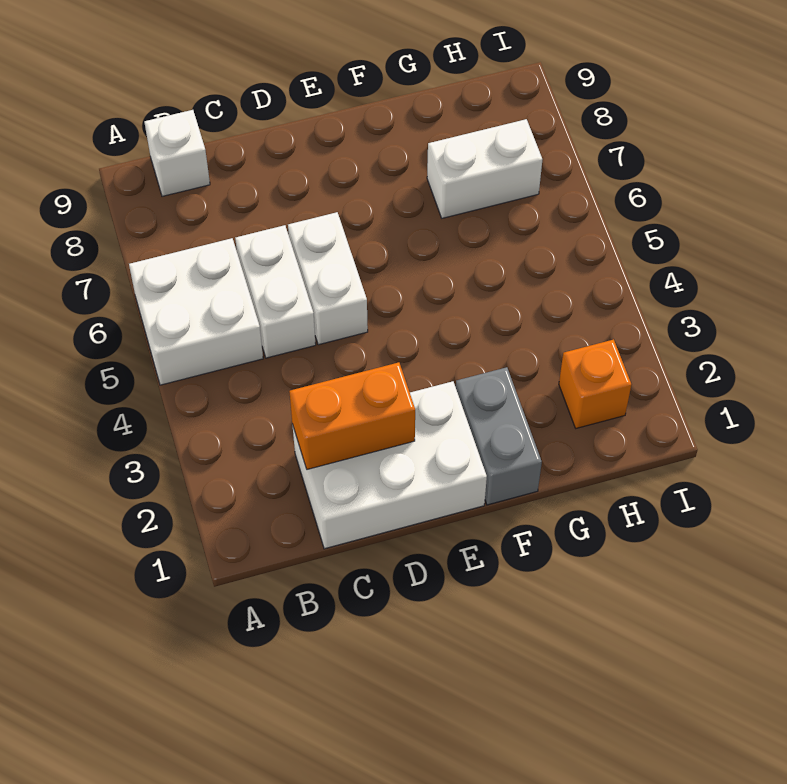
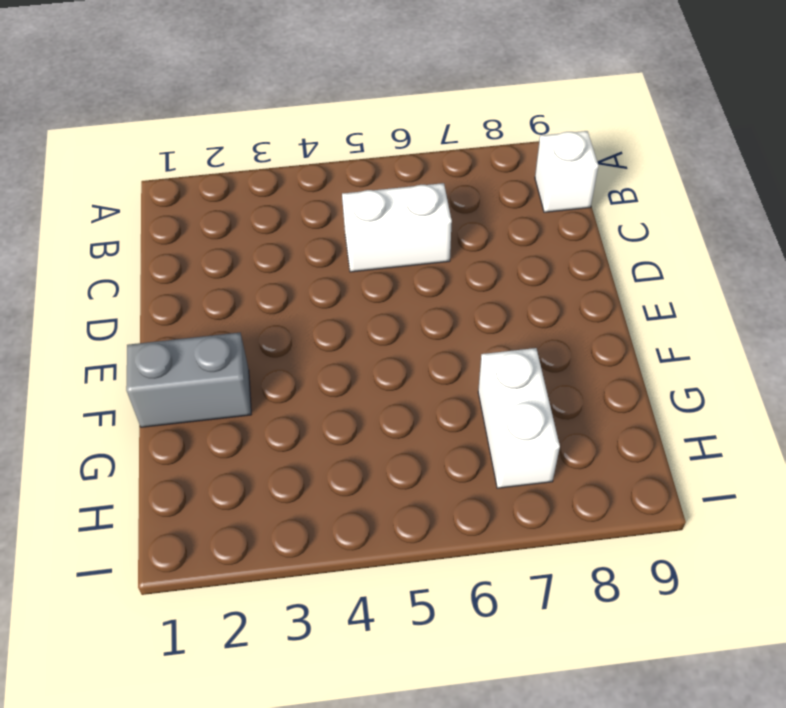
none -> white 2x2 brick [129,238,263,385]
none -> white 2x3 brick [292,381,487,549]

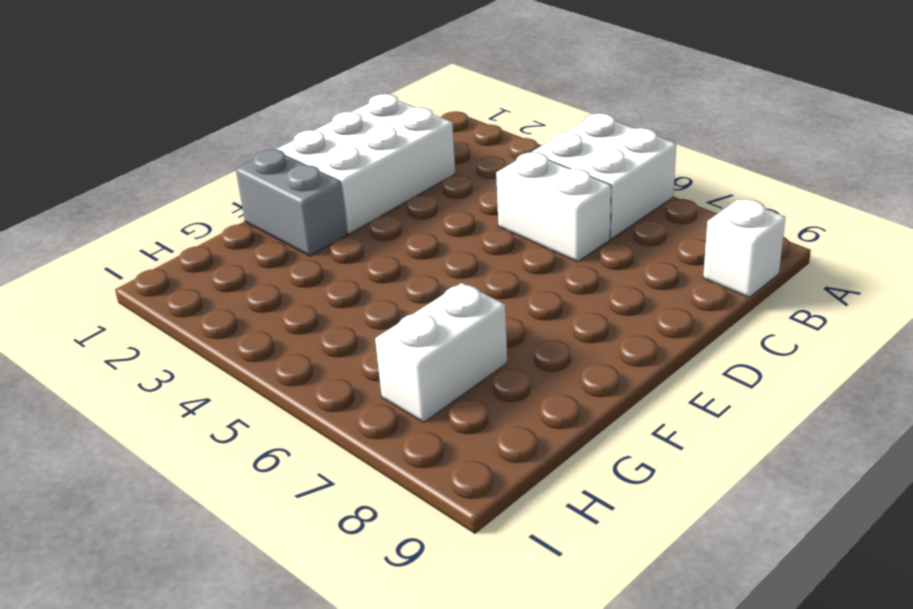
none -> white 1x2 brick [288,212,368,345]
none -> orange 1x1 brick [559,339,631,428]

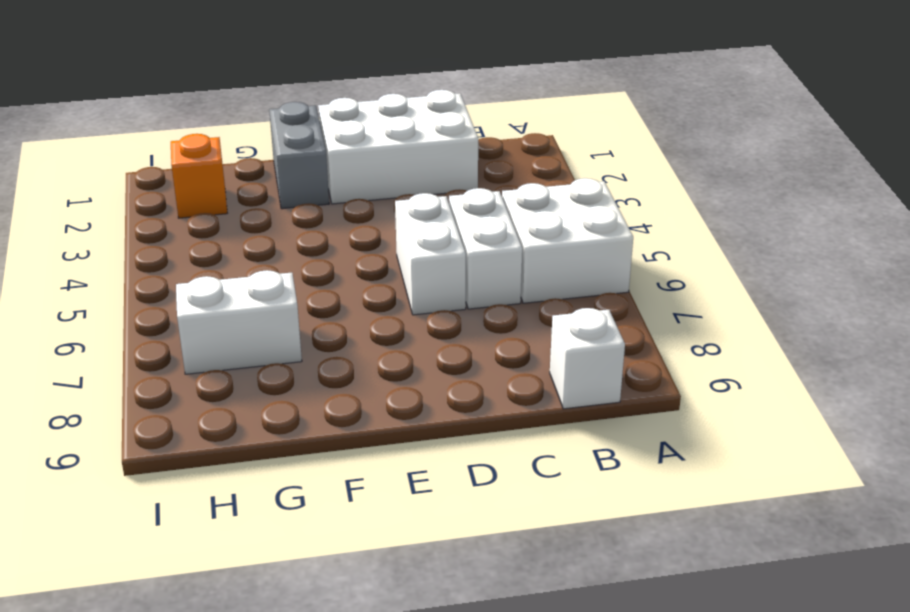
none -> orange 1x2 brick [289,362,415,469]

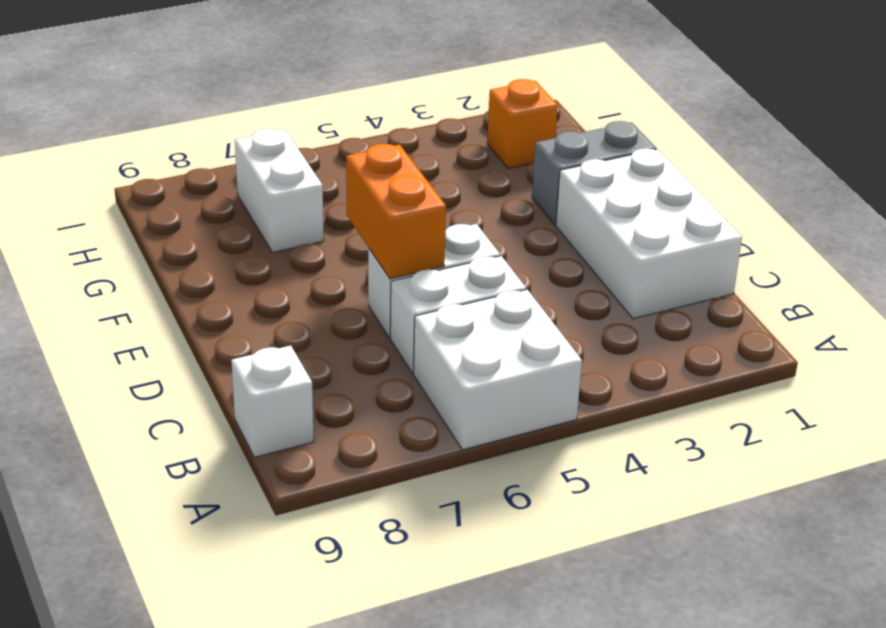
orange 1x2 brick [346,144,446,279] -> orange 1x2 brick moved to [289,362,415,469]

